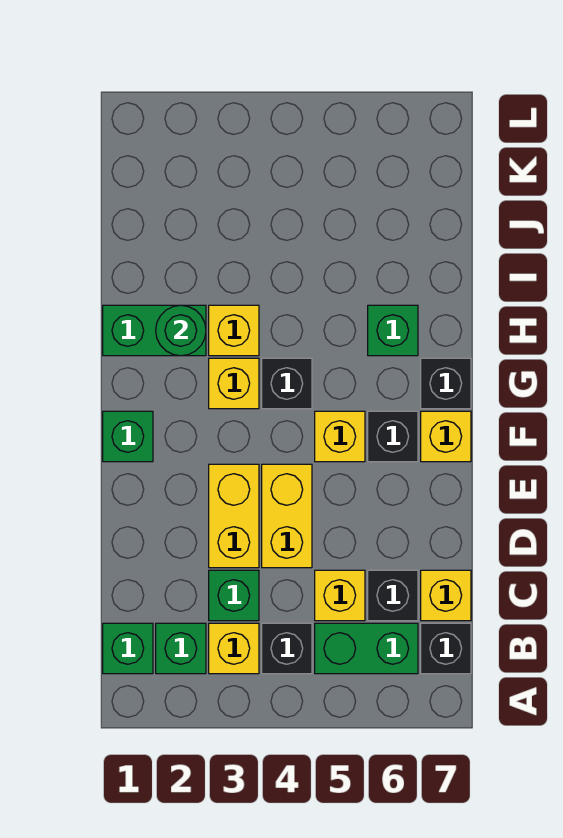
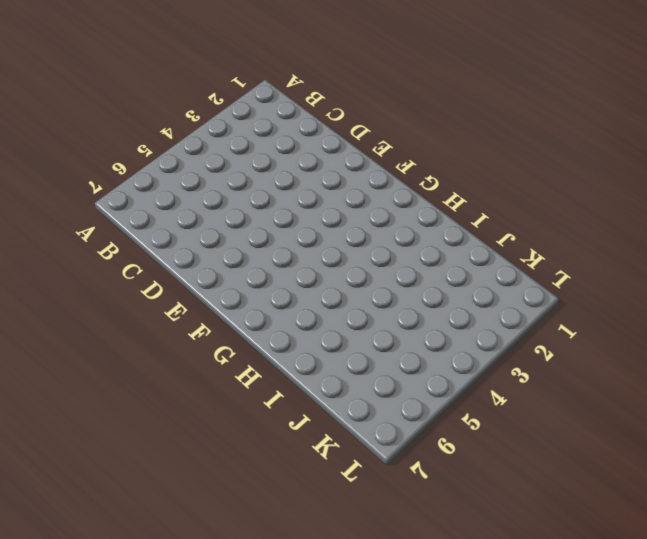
none -> green 1x1 brick [103,623,153,674]
none -> green 1x1 brick [156,623,206,674]
none -> yellow 1x1 brick [209,623,259,674]

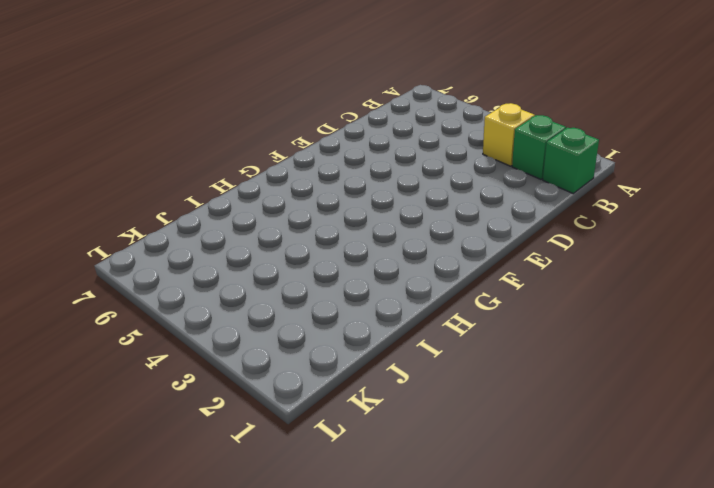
none -> black 1x1 brick [262,623,312,674]
none -> green 1x2 brick [315,623,418,674]
none -> black 1x1 brick [421,623,471,674]

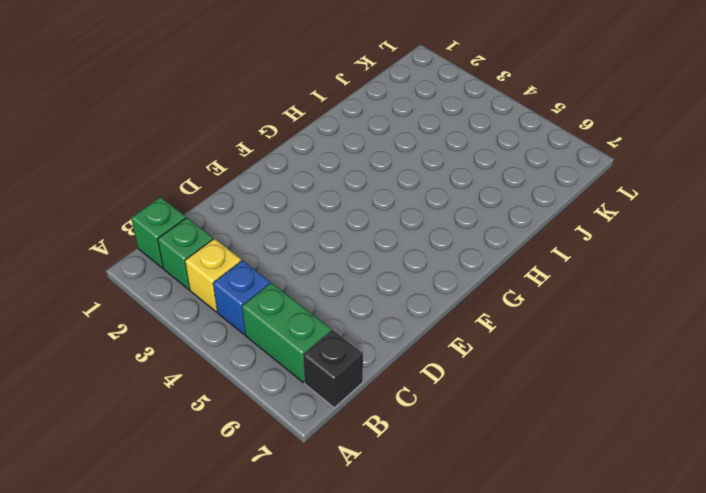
blue 1x1 brick [213,260,270,335] -> black 1x1 brick [262,623,312,674]
none -> green 1x1 brick [209,570,259,621]
none -> yellow 1x1 brick [315,570,365,621]
none -> black 1x1 brick [368,570,418,621]

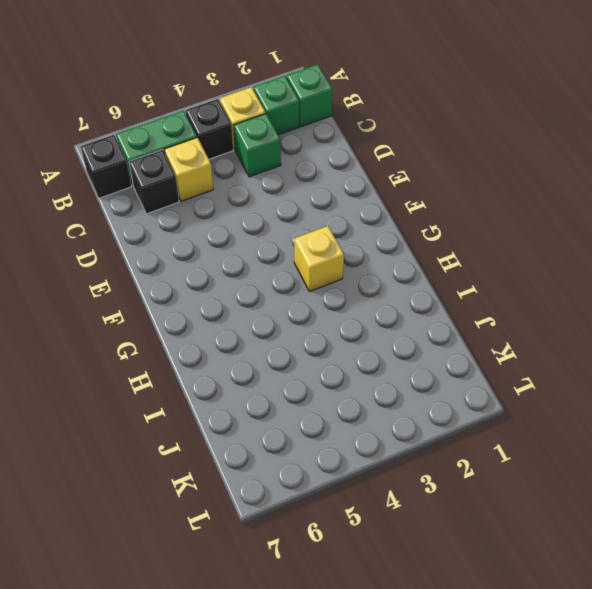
none -> yellow 1x1 brick [421,570,471,621]
none -> yellow 1x2 brick [209,464,259,568]
none -> yellow 1x2 brick [262,464,312,568]

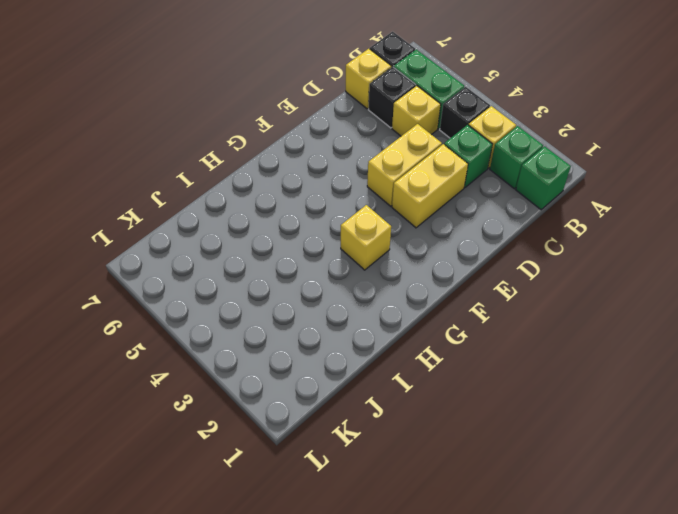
none -> green 1x1 brick [103,411,153,462]
none -> yellow 1x1 brick [315,411,365,462]
none -> black 1x1 brick [368,411,418,462]

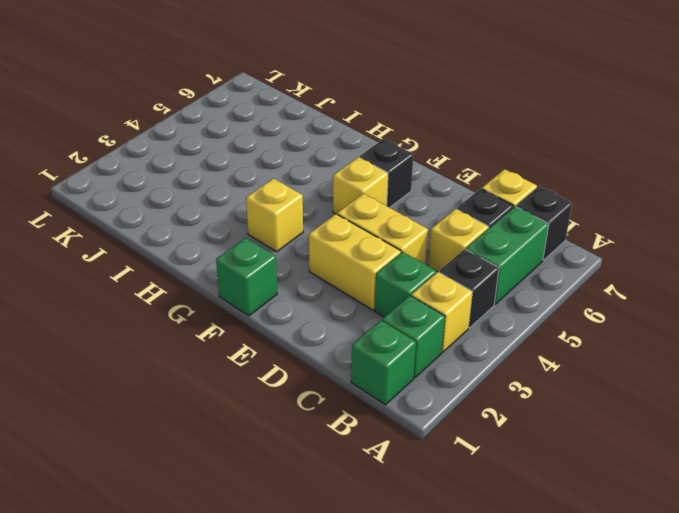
none -> yellow 1x1 brick [421,411,471,462]
none -> black 1x1 brick [262,358,312,409]
none -> black 1x1 brick [421,358,471,409]

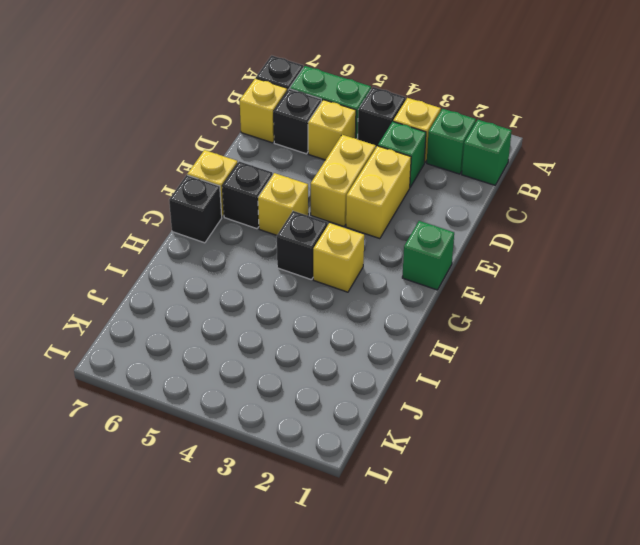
none -> green 1x2 brick [103,305,206,356]
none -> yellow 1x1 brick [209,305,259,356]
none -> green 1x1 brick [368,305,418,356]

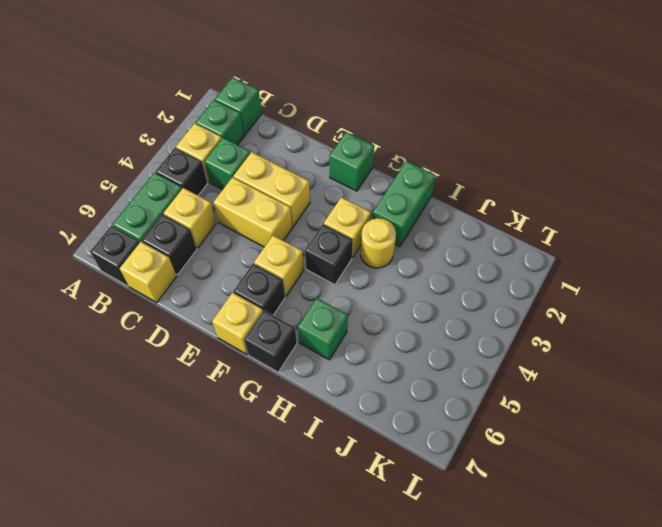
yellow 1x1 round brick [360,218,396,268] -> yellow 1x1 brick [209,305,259,356]
none -> green 1x1 round brick [156,305,206,356]

